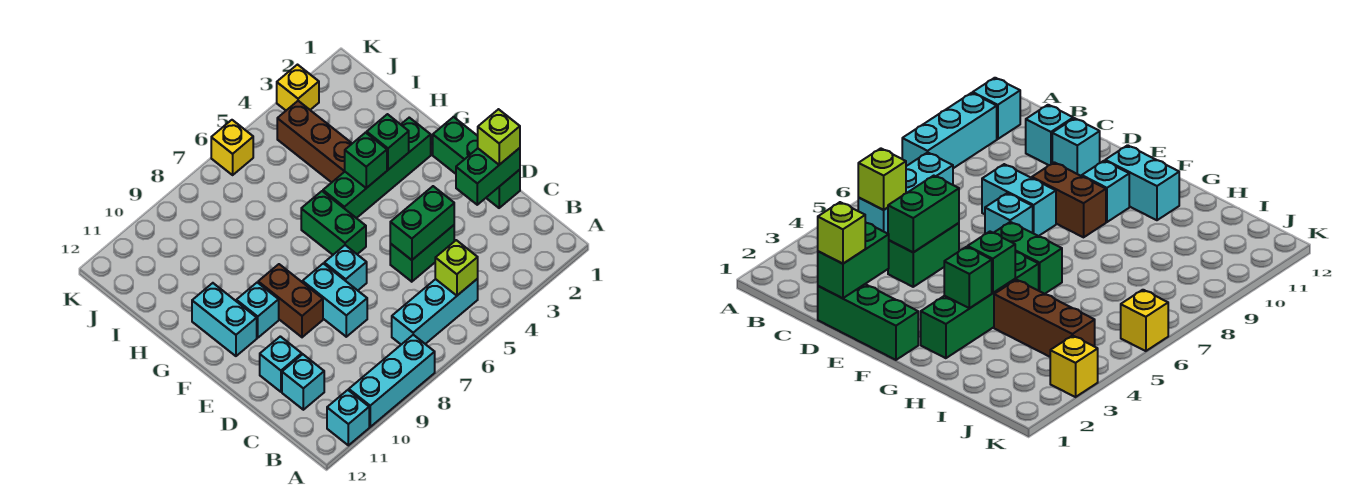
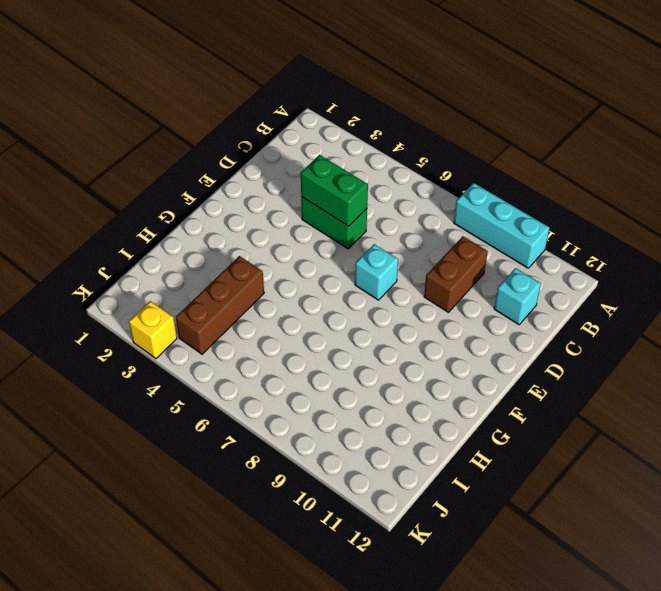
brown 1x2 brick [424,236,488,312] -> brown 1x2 brick moved to [258,264,323,337]
none -> cyan 1x1 brick [327,390,369,445]
none -> cyan 1x3 brick [392,279,478,345]
none -> green 1x3 brick [433,117,520,208]

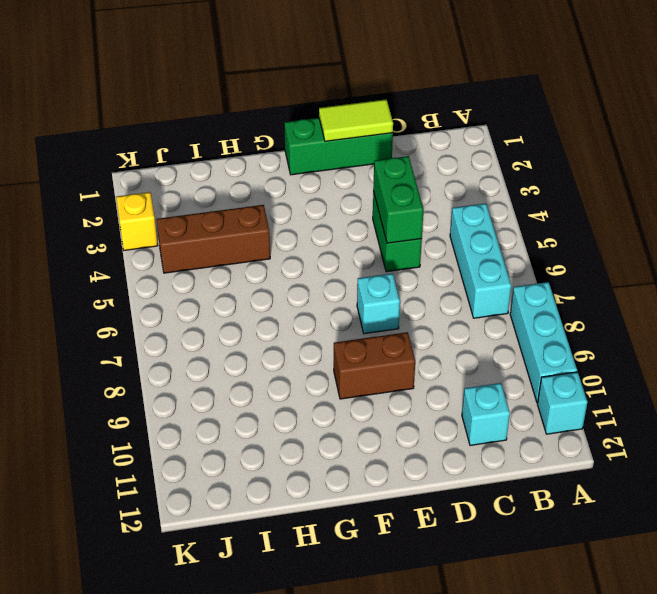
lime 1x2 tile [319,99,393,141] -> green 1x2 brick [456,148,520,205]
none -> cyan 1x2 brick [303,263,367,337]
none -> cyan 1x1 brick [260,336,302,392]
none -> green 1x2 brick [301,191,366,255]

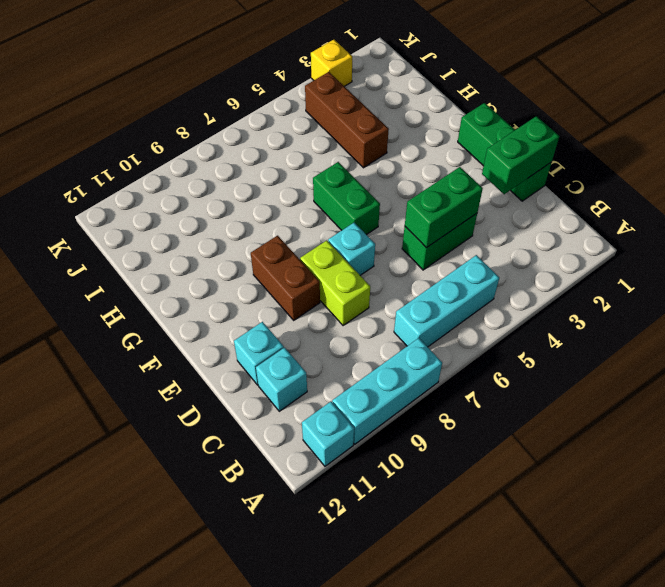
lime 1x2 brick [300,240,370,326] -> cyan 1x2 brick [303,263,367,337]
none -> cyan 1x1 brick [236,282,279,338]
none -> cyan 1x2 brick [192,283,257,356]
none -> green 1x4 brick [323,118,431,218]

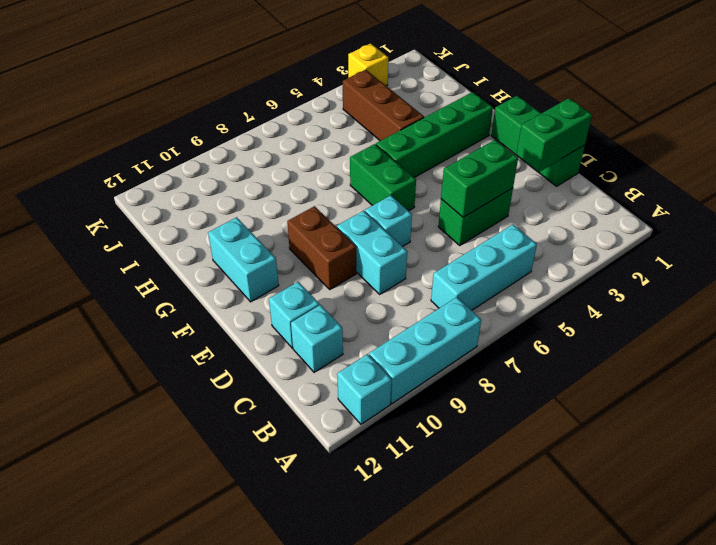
none -> cyan 1x1 brick [236,282,279,338]
none -> yellow 1x1 brick [211,120,253,175]
none -> lime 1x1 brick [435,240,478,296]

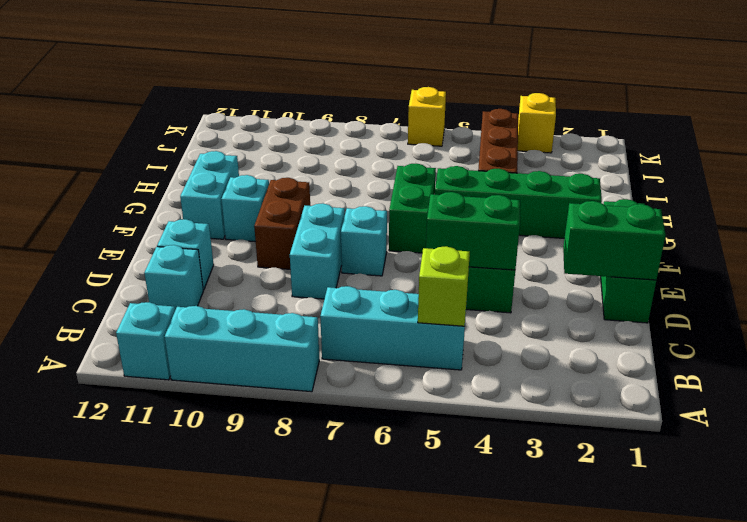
none -> green 1x1 brick [367,114,409,170]
none -> green 1x1 brick [345,133,387,188]
none -> lime 1x1 brick [478,109,520,165]

